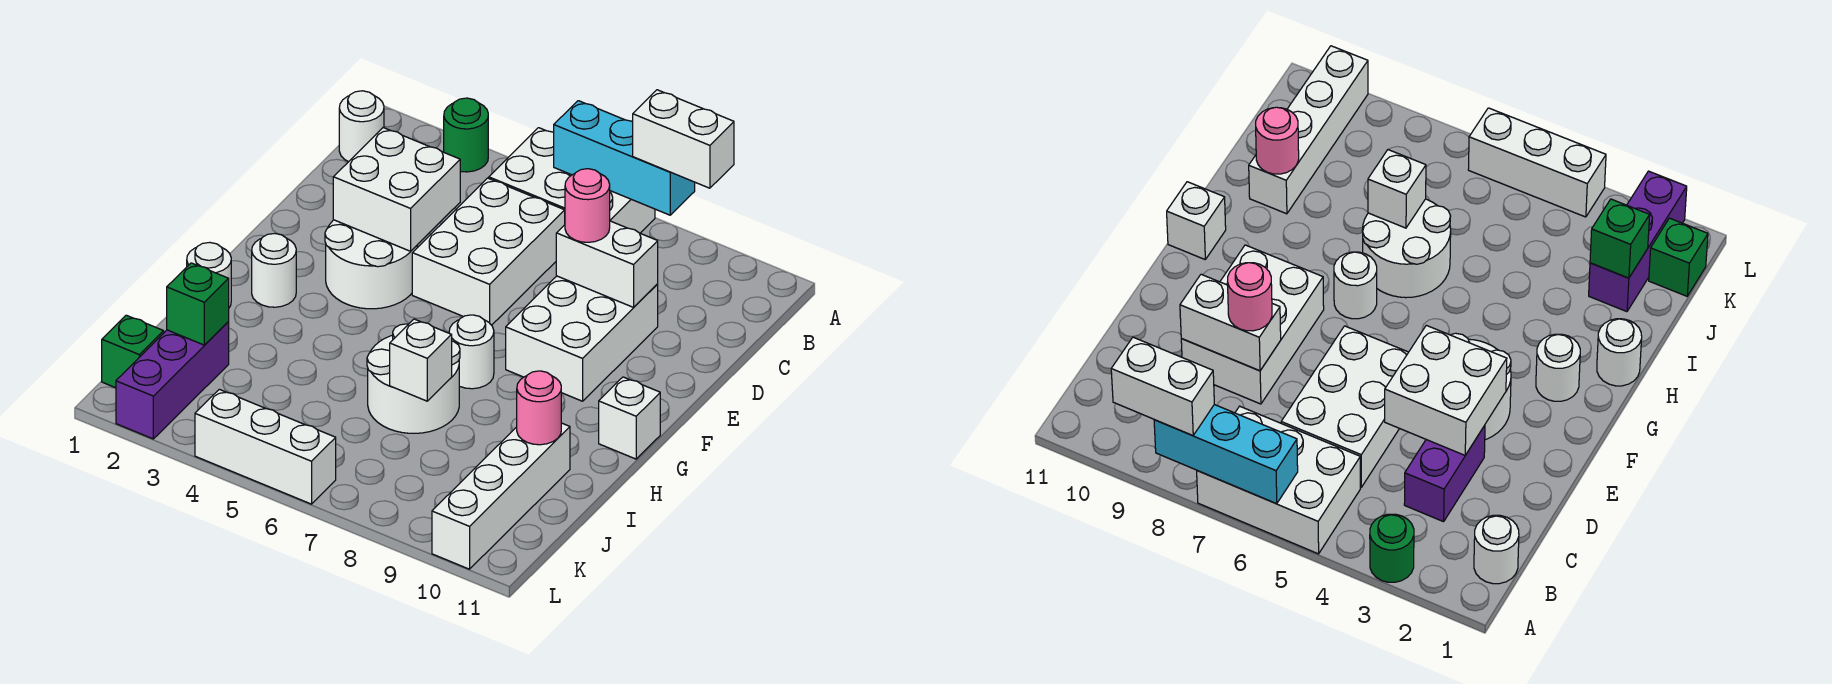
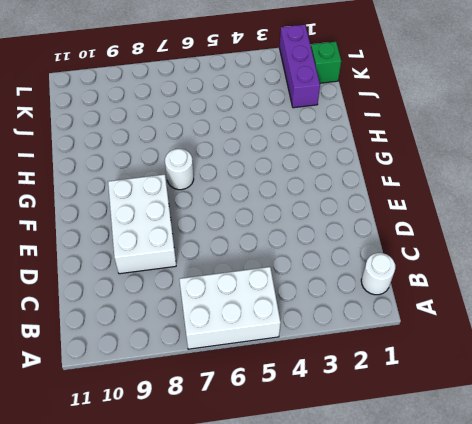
none -> green 1x1 round brick [444,98,488,172]
none -> purple 1x2 brick [1404,425,1485,522]
none -> white 2x3 brick [412,178,565,325]

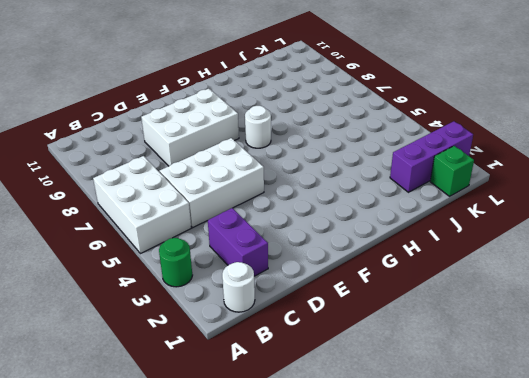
purple 1x2 brick [208,208,268,276] -> purple 1x2 brick turned to [1404,425,1485,522]
none -> white 2x2 round brick [325,220,417,309]
none -> white 1x1 round brick [252,233,296,307]
none -> white 1x1 brick [599,377,660,459]

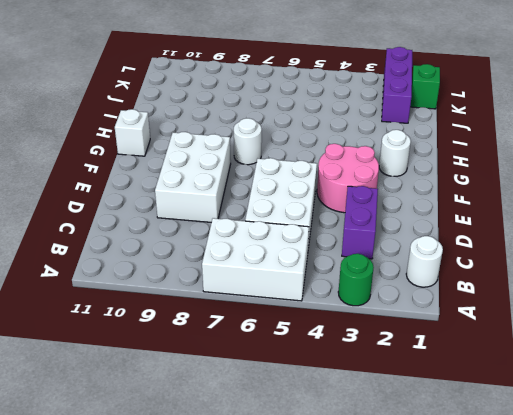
pink 2x2 round brick [317,144,379,213] -> white 2x2 round brick [325,220,417,309]
none -> white 1x1 round brick [187,242,231,307]
none -> white 2x2 round brick [367,324,460,433]
none -> white 1x4 brick [432,423,570,569]

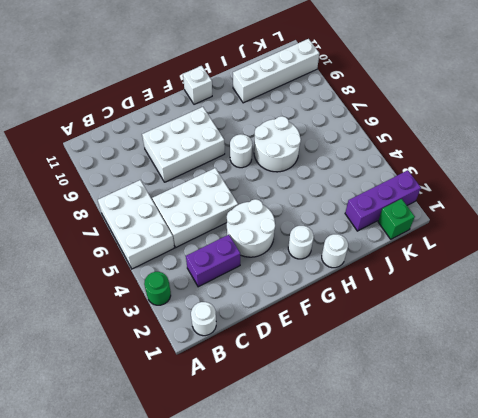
none -> white 1x3 brick [195,389,336,504]
none -> cyan 1x3 brick [554,101,695,215]
none -> white 2x2 brick [333,128,460,251]

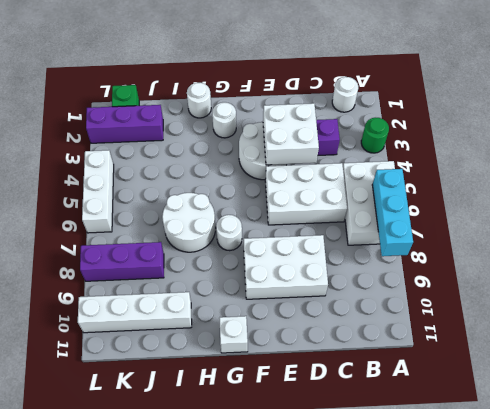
purple 1x3 brick [80,242,164,281] -> none
none -> white 1x2 brick [556,221,658,307]
none -> white 1x1 brick [390,319,452,401]
none -> pink 1x1 round brick [517,371,561,445]

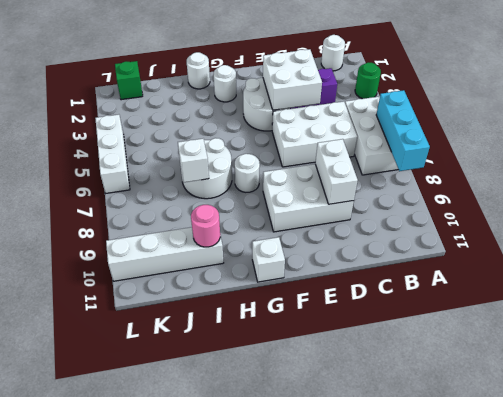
none -> purple 1x3 brick [116,322,229,439]
none -> green 1x1 brick [167,263,229,345]
none -> white 1x2 brick [633,90,734,188]

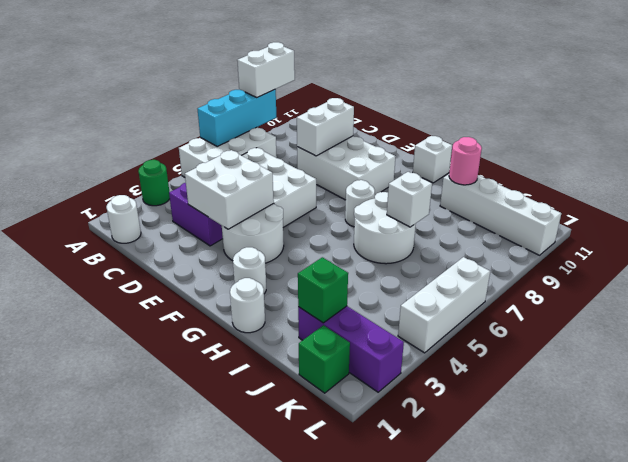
none -> pink 1x1 round brick [565,169,610,242]

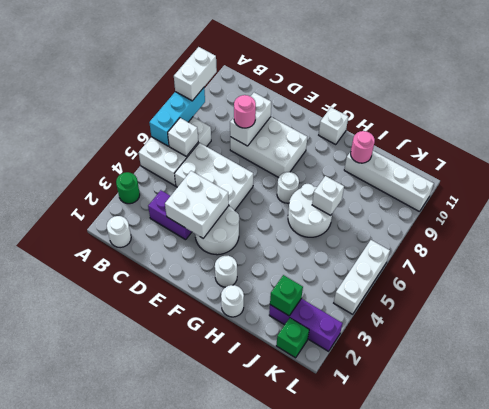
white 1x1 brick [168,118,198,157] -> none

